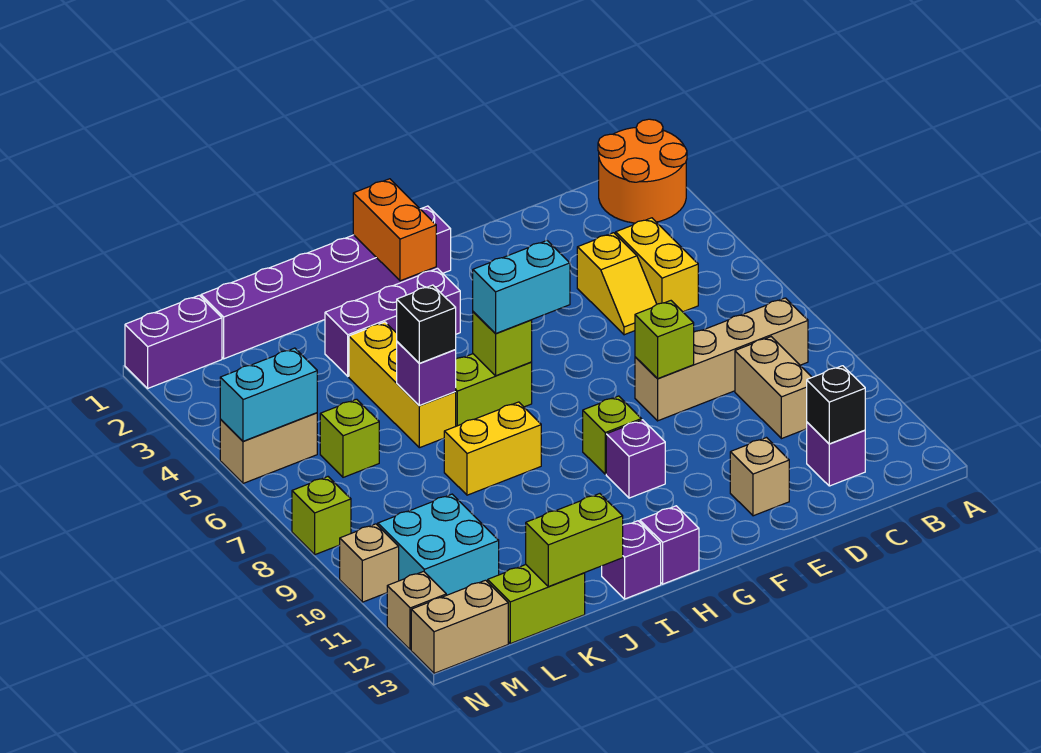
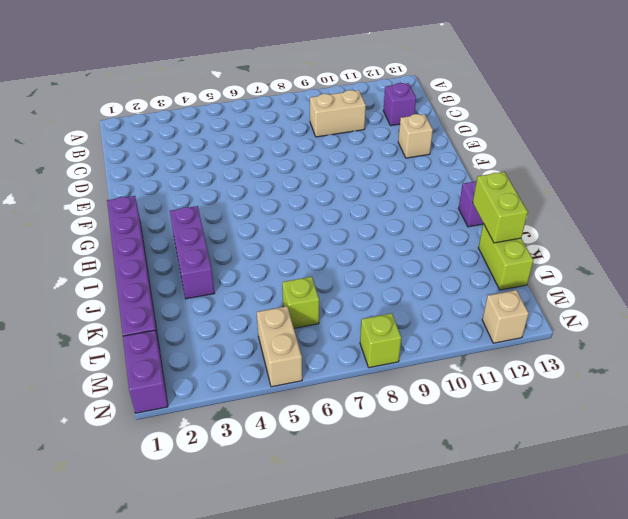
none -> orange 2x2 round brick [598,119,687,223]
none -> tan 1x4 brick [635,298,808,421]
none -> yellow 1x2 brick [616,218,698,312]
none -> yellow 1x2 slope [577,233,657,335]

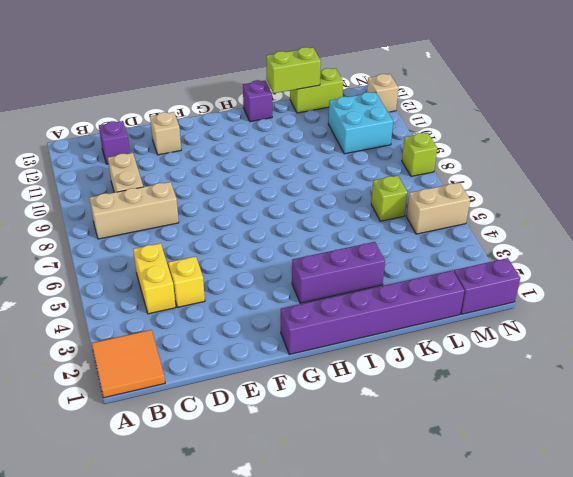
orange 2x2 tile [92,330,165,398] -> orange 2x2 round brick [598,119,687,223]
tan 1x3 brick [90,182,179,239] -> tan 1x4 brick [635,298,808,421]
none -> lime 1x1 brick [583,396,642,474]
none -> purple 1x1 brick [606,420,665,498]
none -> lime 1x2 brick [456,354,532,426]
none -> purple 1x1 brick [640,506,699,584]

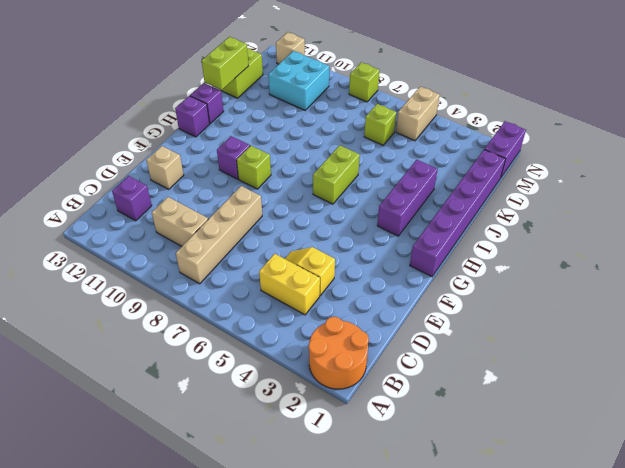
none -> yellow 1x2 brick [444,402,541,495]
none -> yellow 1x3 brick [349,322,456,448]
none -> tan 1x2 brick [411,580,508,673]
none -> tan 1x1 brick [340,524,399,602]

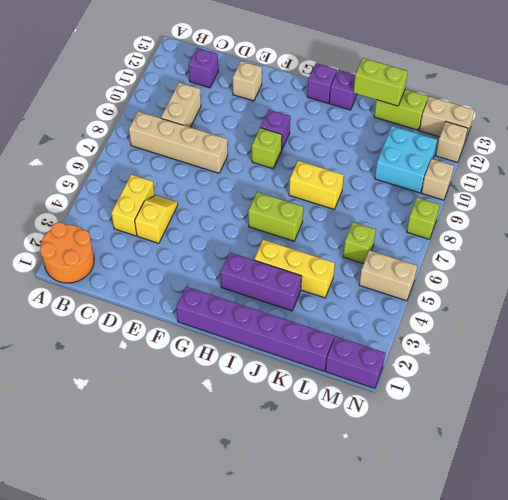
yellow 1x3 brick [254,240,335,298] -> yellow 1x3 brick turned to [349,322,456,448]
none -> black 1x1 brick [807,366,865,444]
none -> lime 1x1 brick [635,301,694,379]
none -> orange 1x2 brick [353,179,436,281]
none -> lime 1x1 brick [473,312,532,376]

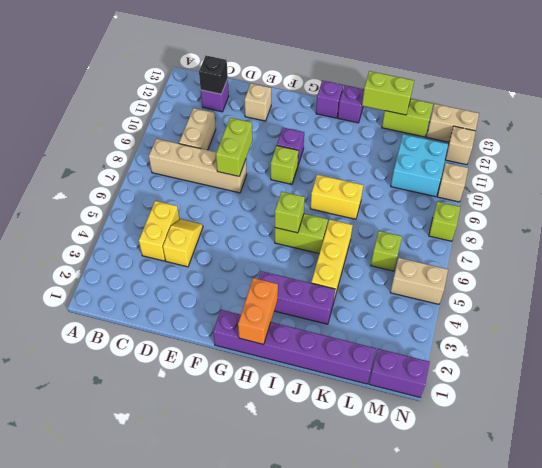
lime 1x2 brick [216,118,253,176] -> lime 1x1 brick [635,301,694,379]
none -> orange 2x2 round brick [598,119,687,223]
none -> purple 1x1 brick [397,342,456,405]
none -> cyan 1x2 brick [220,348,317,441]
none -> cyan 1x2 brick [473,241,570,334]

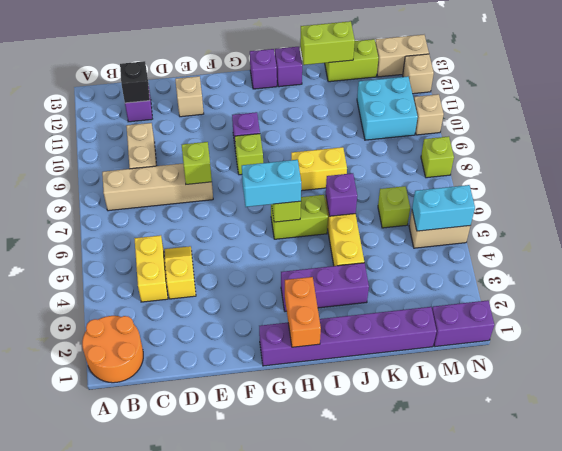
none -> black 1x1 brick [397,285,456,363]

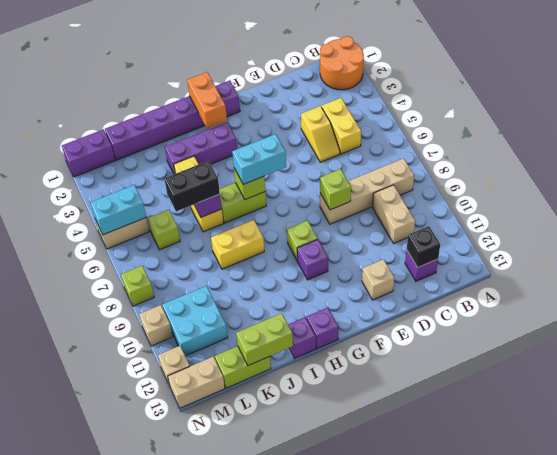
black 1x2 brick [164,161,220,212] -> black 1x1 brick [397,285,456,363]

